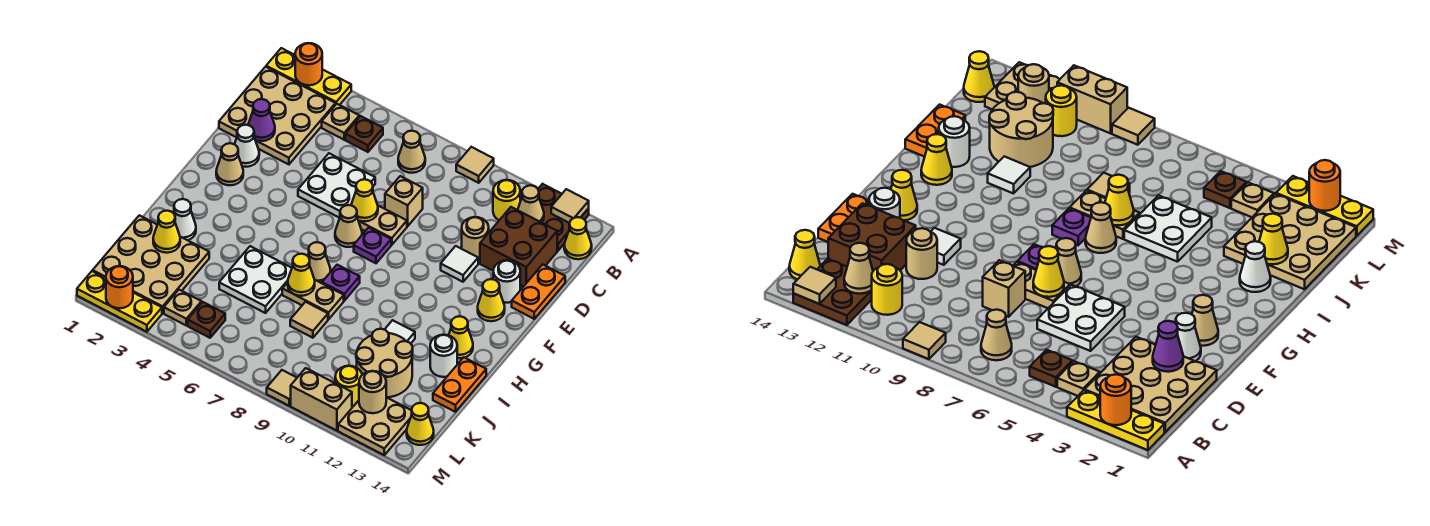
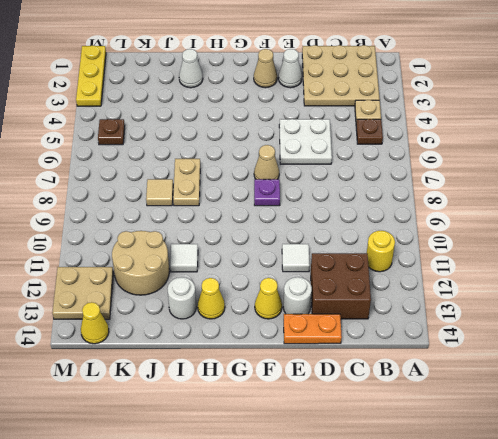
none -> yellow 1x3 plate [266,48,351,105]
none -> tan 1x1 tile [456,147,494,183]
none -> brown 2x2 plate [538,184,589,251]
none -> tan 1x1 cone [398,131,425,173]

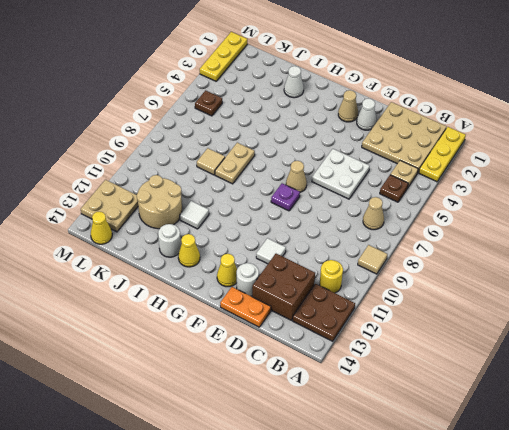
none -> yellow 1x1 cone [564,217,592,259]
none -> tan 1x1 brick [385,176,423,226]
none -> tan 1x1 round brick [462,217,489,259]
none -> tan 1x2 plate [358,206,407,245]

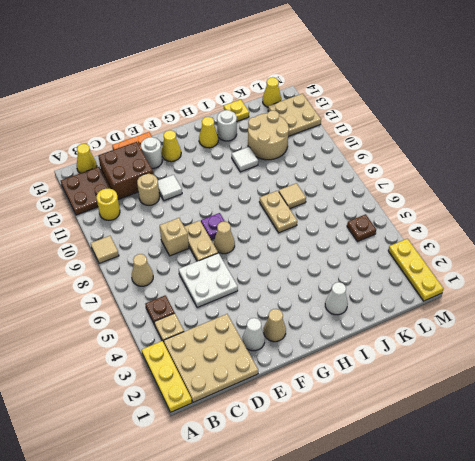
yellow 1x1 plate [224,100,249,121] -> orange 1x2 plate [433,357,486,412]
none -> tan 1x1 cone [308,242,331,283]
none -> purple 1x1 plate [322,265,360,301]
none -> white 2x2 plate [219,246,292,313]
none -> tan 3x3 plate [93,215,209,313]

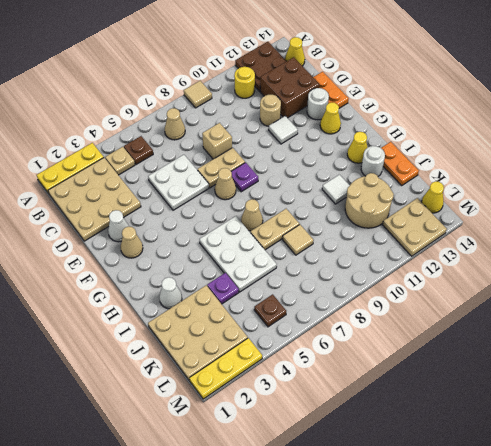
white 2x3 plate [199,216,277,292] -> white 2x2 plate [219,246,292,313]
purple 1x1 plate [207,273,239,304] -> purple 1x1 plate moved to [322,265,360,301]
none -> tan 1x1 plate [164,290,202,325]
none -> yellow 1x1 round brick [335,366,362,407]
none -> tan 1x1 tile [267,370,297,406]
none -> tan 1x2 brick [291,368,352,431]

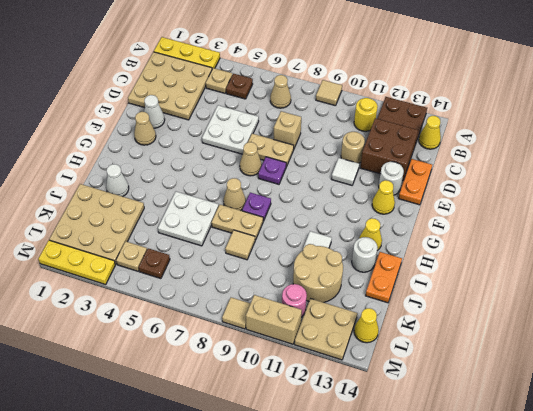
pink 1x1 round brick [282,284,307,317] -> yellow 1x1 round brick [335,366,362,407]
none -> orange 1x1 round brick [295,43,322,85]
none -> tan 1x1 tile [551,189,589,223]
none -> tan 1x1 cone [518,185,544,223]
none -> purple 1x1 cone [248,99,275,141]

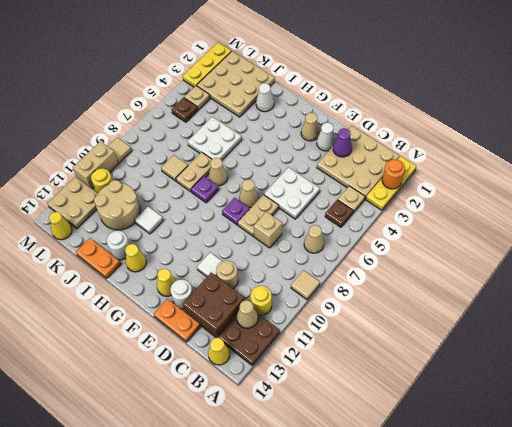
none -> tan 1x1 tile [551,189,589,223]
none -> yellow 1x1 cone [351,179,378,221]
none -> yellow 1x1 cone [288,254,315,296]
none -> yellow 1x1 cone [153,211,180,253]

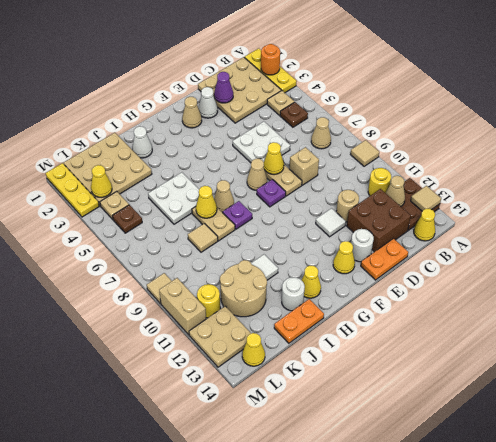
yellow 1x1 cone [91,165,112,197] -> yellow 1x1 cone moved to [153,211,180,253]
none -> tan 1x1 round brick [359,371,386,413]
none -> orange 1x1 round brick [106,266,133,308]

